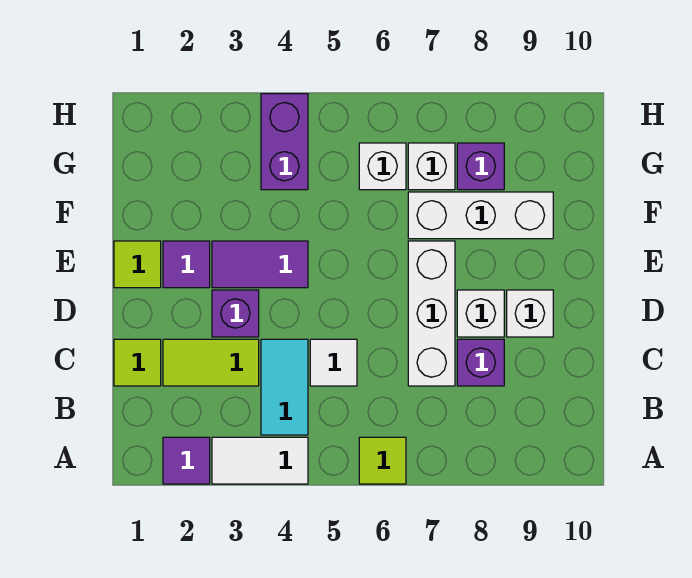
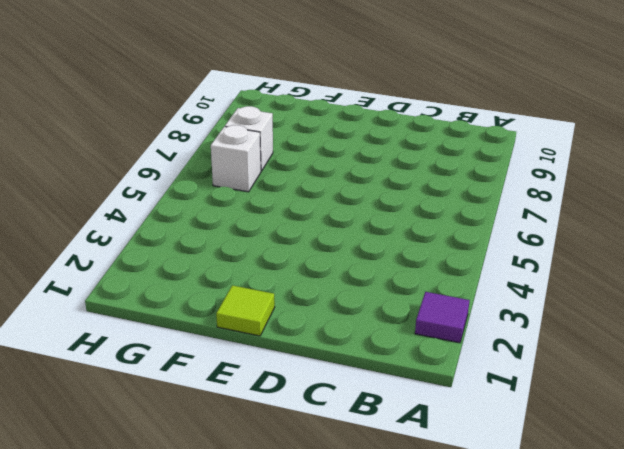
none -> white 1x2 tile [212,437,308,484]
none -> lime 1x1 tile [359,437,406,484]
none -> cyan 1x2 tile [261,339,308,435]

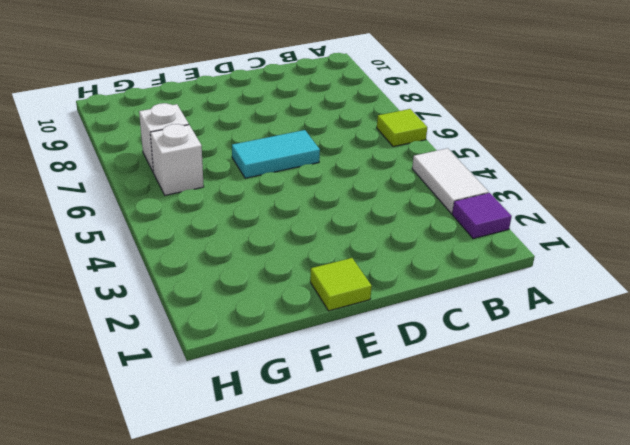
cyan 1x2 tile [232,130,320,178] -> cyan 1x2 tile moved to [261,339,308,435]
none -> lime 1x1 tile [114,339,161,386]
none -> lime 1x2 tile [163,339,259,386]
none -> white 1x1 tile [310,339,357,386]

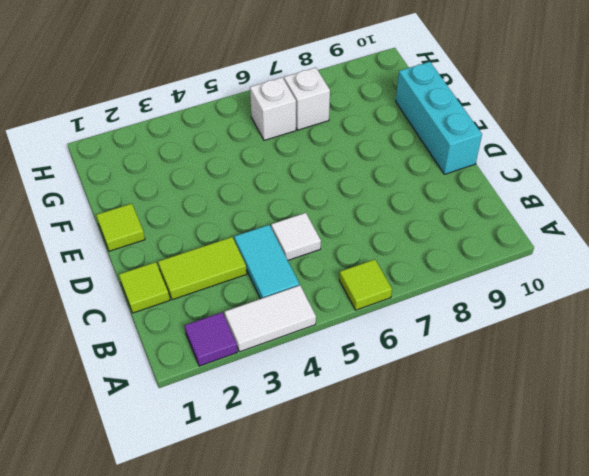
cyan 1x3 brick [396,62,482,174] -> none
none -> white 1x3 brick [408,241,455,386]
none -> purple 1x1 brick [457,339,504,386]
none -> purple 1x1 brick [212,290,259,337]

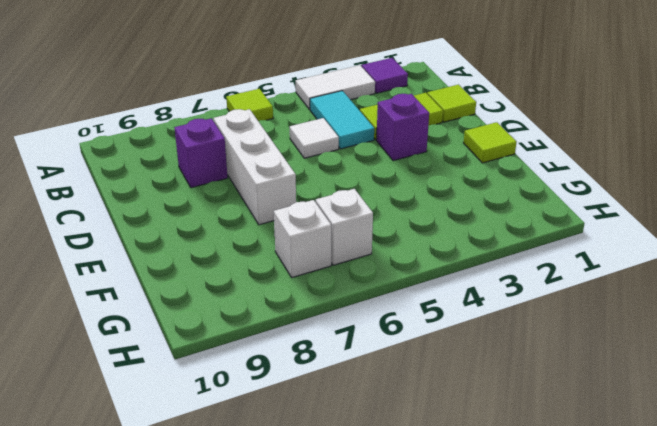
none -> white 1x1 brick [457,290,504,337]
none -> white 1x1 brick [507,290,553,337]
none -> purple 1x1 tile [163,241,210,288]

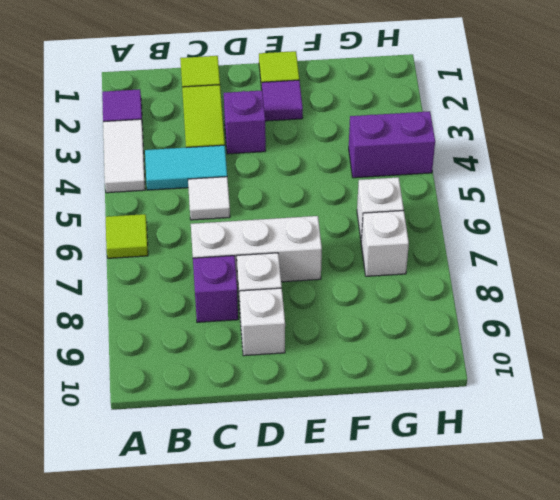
none -> purple 1x2 tile [212,241,308,288]
none -> white 1x3 brick [408,192,553,239]
none -> purple 1x1 brick [457,143,504,190]

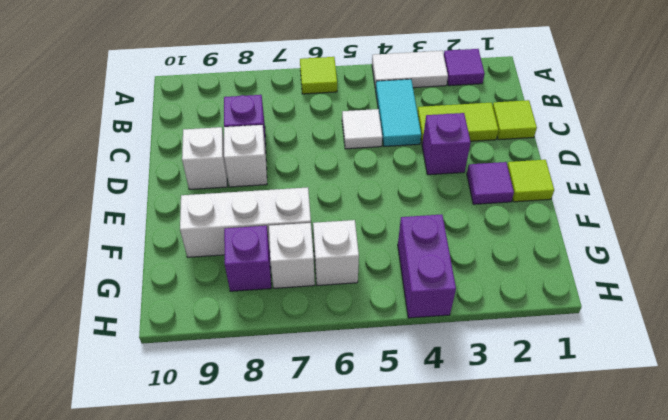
none -> white 1x3 brick [408,241,455,386]
none -> purple 1x2 tile [212,241,308,288]

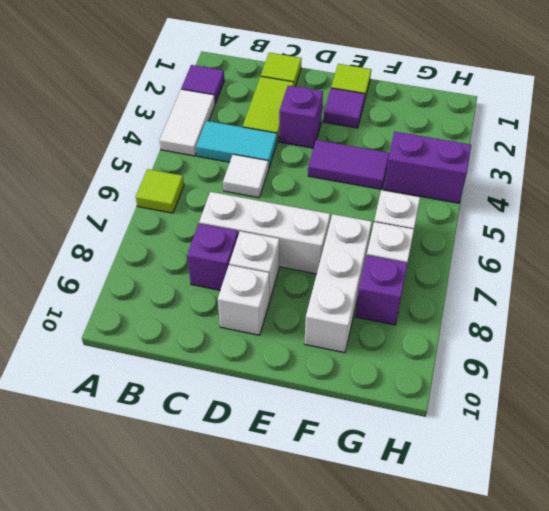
purple 1x2 tile [308,140,389,189] -> purple 1x2 tile turned to [212,241,308,288]

